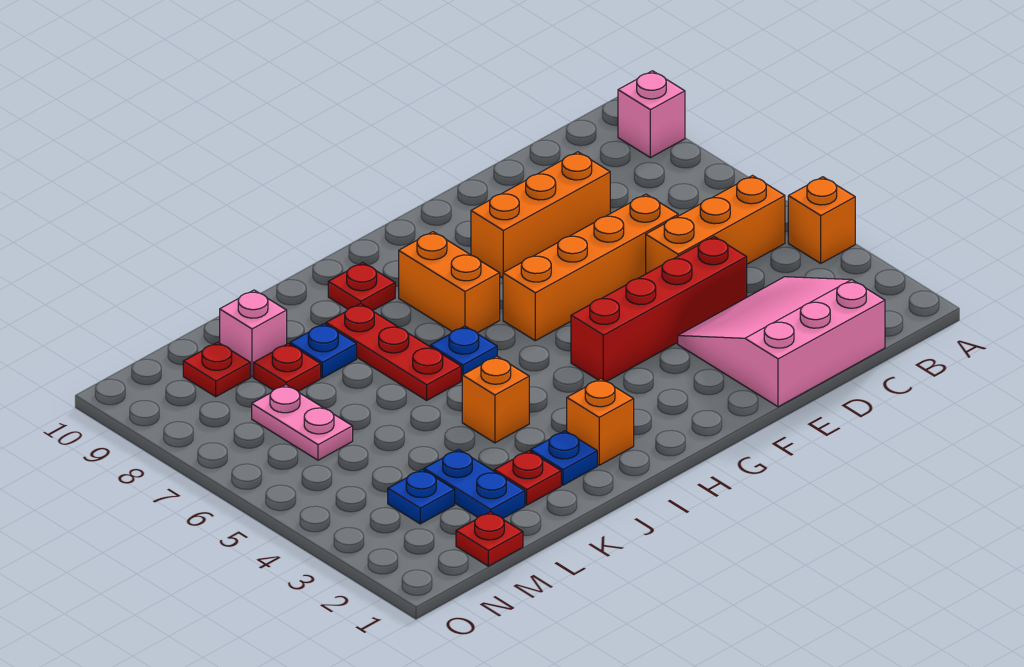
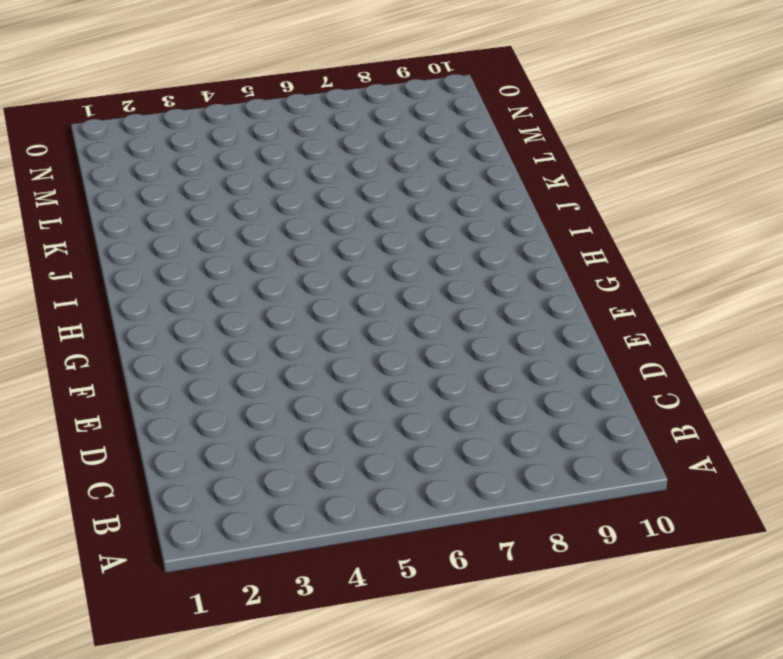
none -> orange 1x1 brick [788,177,855,263]
none -> pink 1x1 brick [618,71,685,158]
none -> orange 1x3 brick [646,176,785,274]

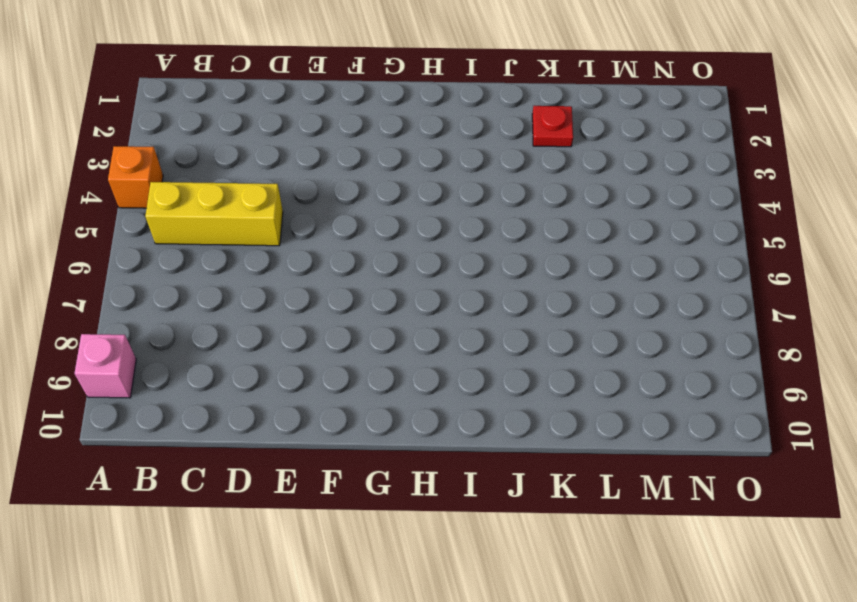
yellow 1x3 brick [145,182,283,246] -> orange 1x3 brick [646,176,785,274]
none -> pink 3x3 slope [678,277,885,407]
none -> red 1x4 brick [571,237,747,382]
none -> orange 1x4 brick [503,194,678,341]

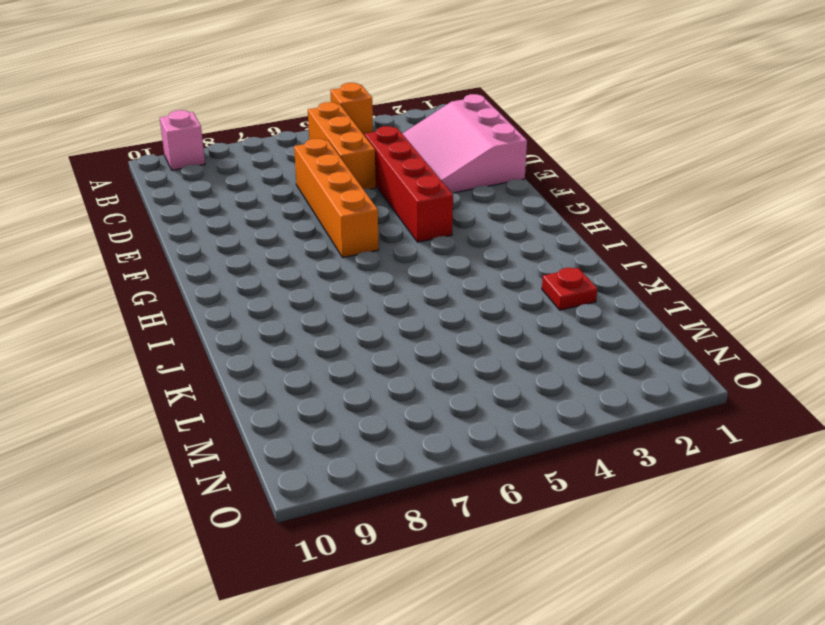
none -> orange 1x3 brick [471,152,610,278]
none -> orange 1x2 brick [399,232,500,333]
none -> orange 1x1 brick [567,379,634,465]

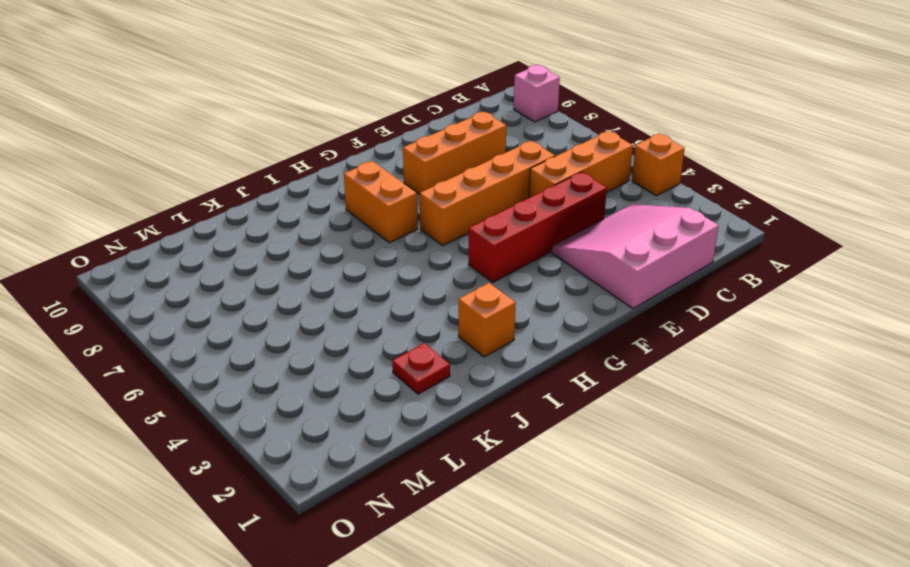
none -> blue 1x1 plate [430,326,497,380]
none -> red 1x1 plate [328,263,395,310]
none -> blue 1x1 plate [531,431,597,485]

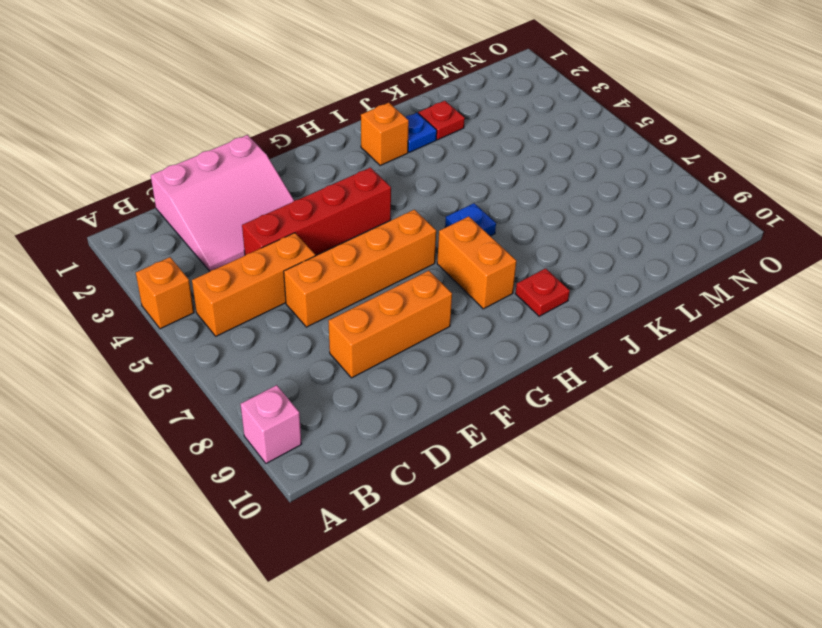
none -> orange 1x1 brick [462,356,529,443]
none -> red 1x3 plate [326,304,461,400]
none -> blue 1x1 plate [290,324,357,378]

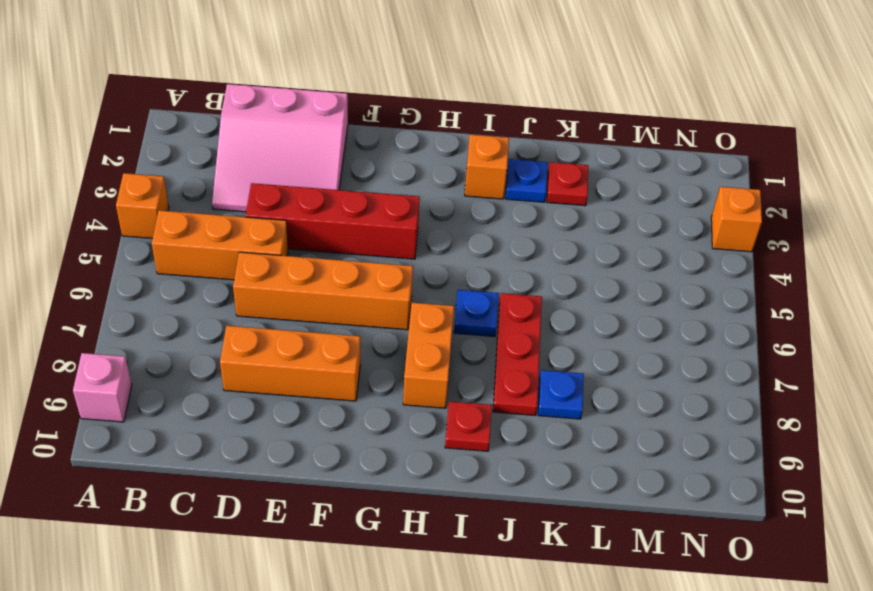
orange 1x1 brick [711,187,762,252] -> orange 1x1 brick moved to [462,356,529,443]
none -> blue 1x2 plate [424,450,525,519]
none -> red 1x1 plate [254,344,321,391]
none -> pink 1x1 brick [220,290,287,377]

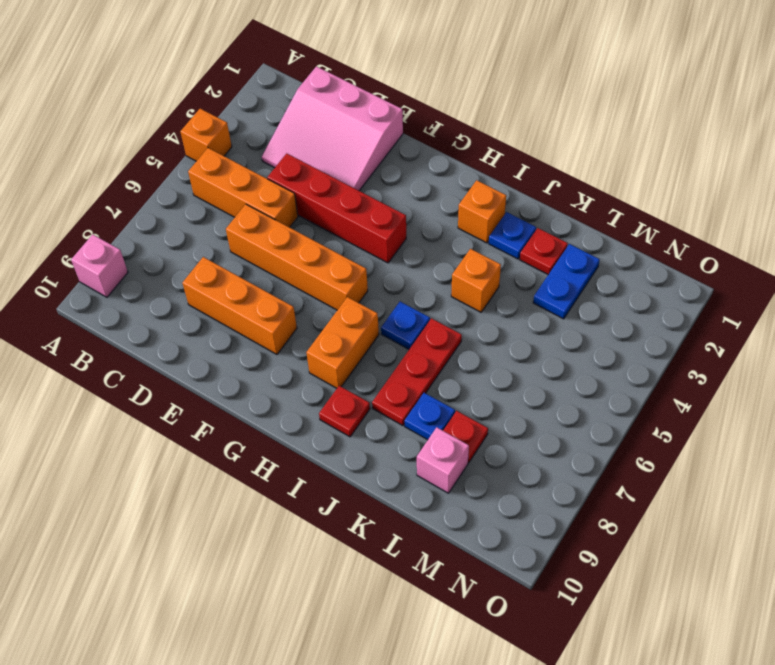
none -> red 1x1 plate [456,512,523,566]
none -> blue 1x1 plate [388,469,455,524]
none -> pink 1x2 plate [252,385,353,460]

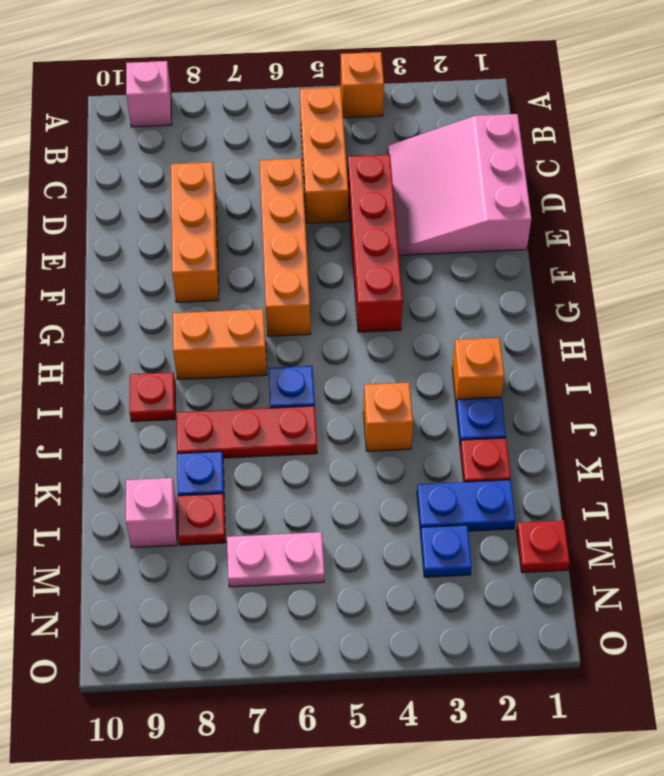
none -> red 1x1 plate [183,342,250,397]

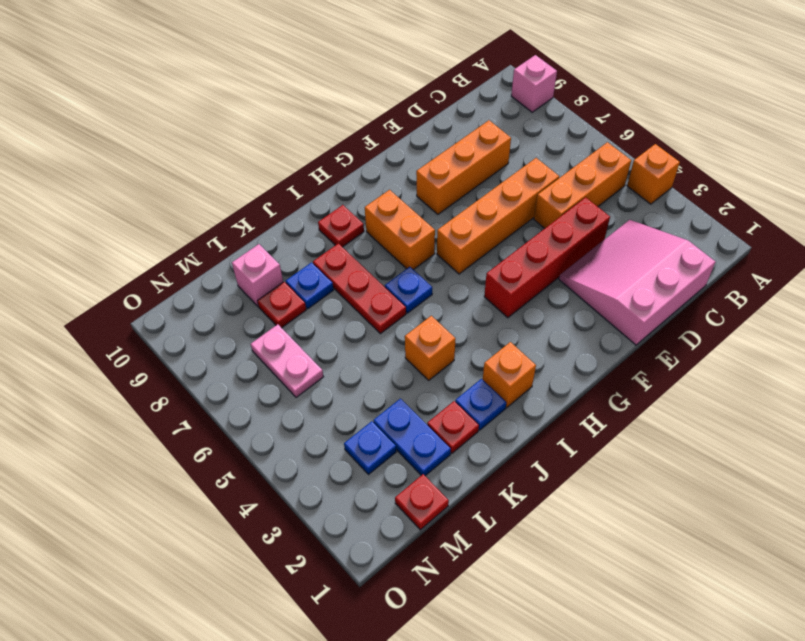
none -> red 1x1 plate [183,342,250,397]

